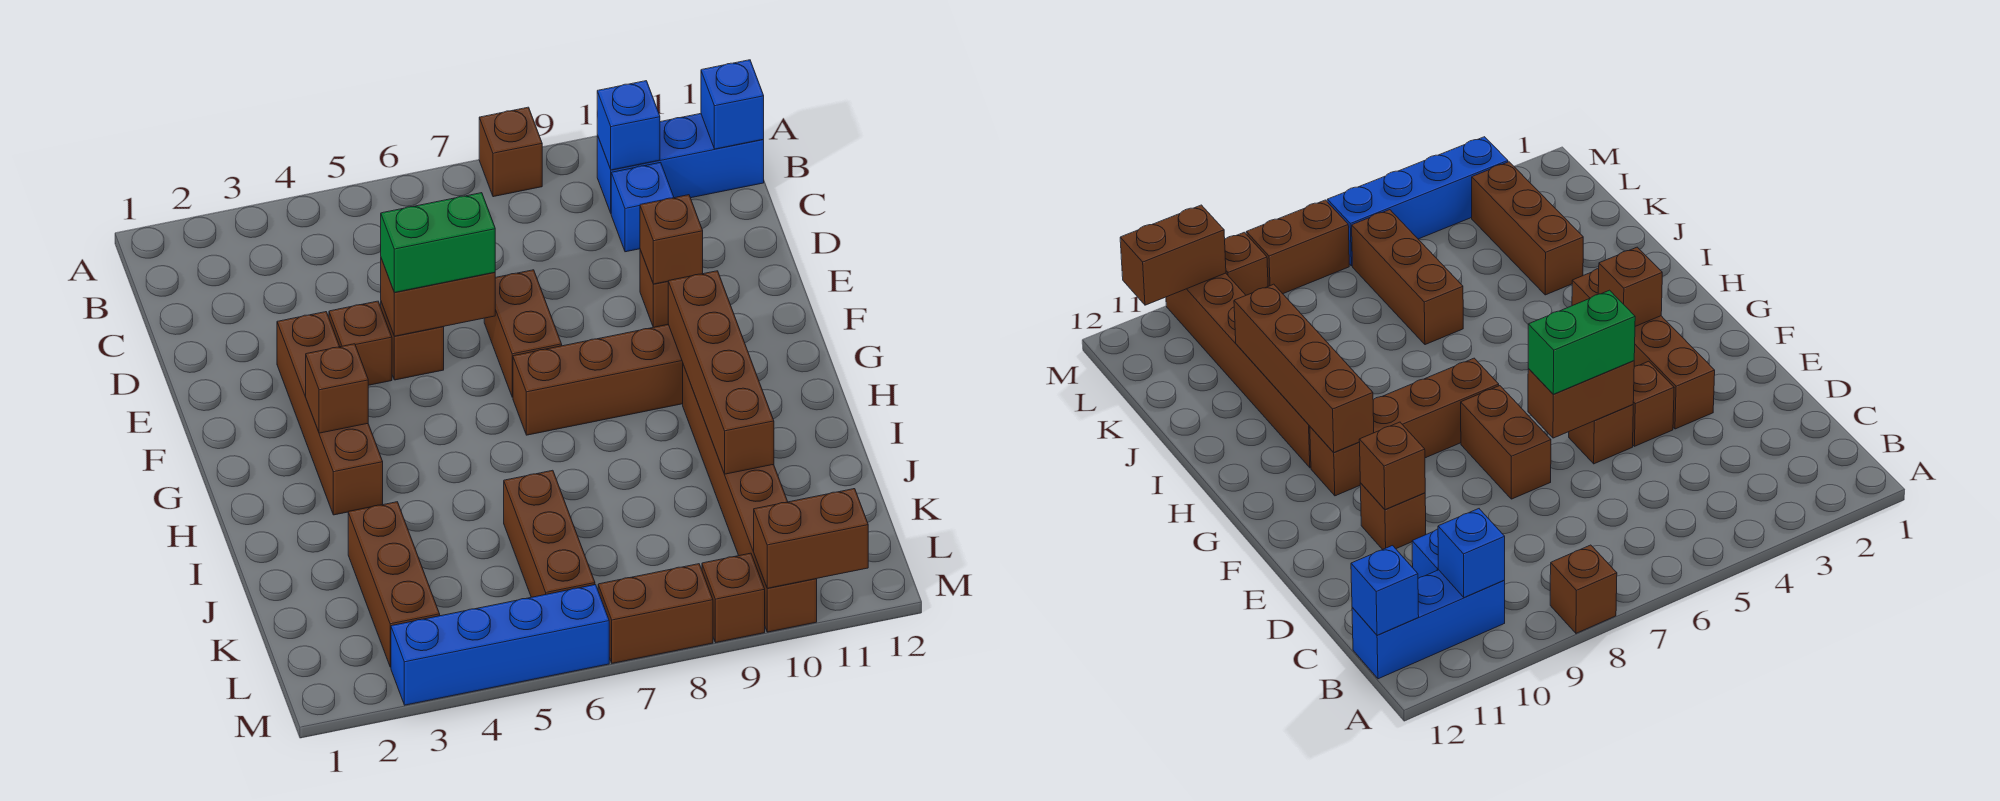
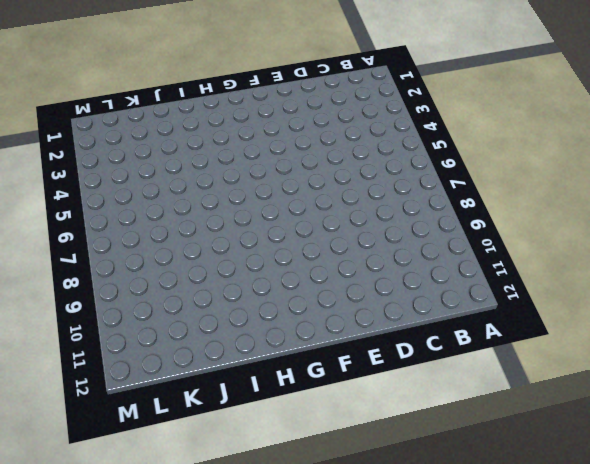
none -> brown 1x1 brick [479,107,542,197]
none -> blue 1x3 brick [597,114,764,213]
none -> blue 1x1 brick [611,162,674,252]

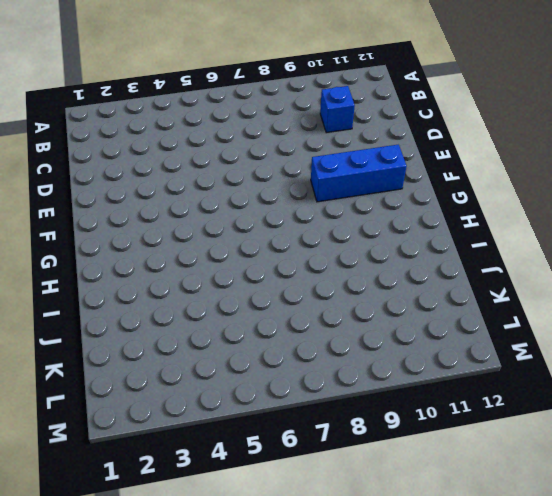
blue 1x3 brick [311,145,407,202] -> blue 1x3 brick moved to [597,114,764,213]
none -> brown 1x1 brick [479,107,542,197]
none -> brown 1x4 brick [277,312,383,515]
none -> brown 1x1 brick [329,301,392,385]

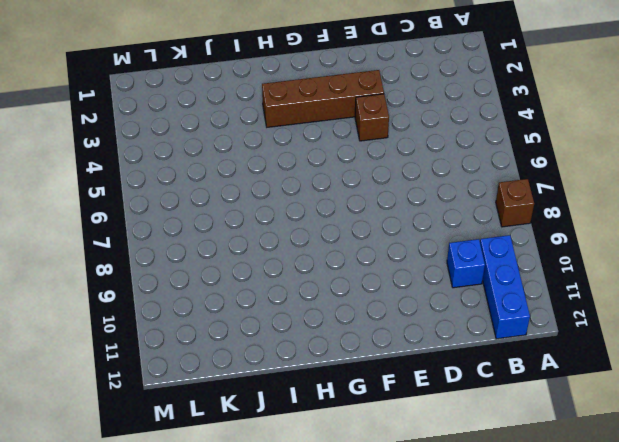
none -> brown 1x1 brick [381,302,444,380]
none -> brown 1x2 brick [484,270,562,397]
none -> brown 1x1 brick [640,250,668,327]

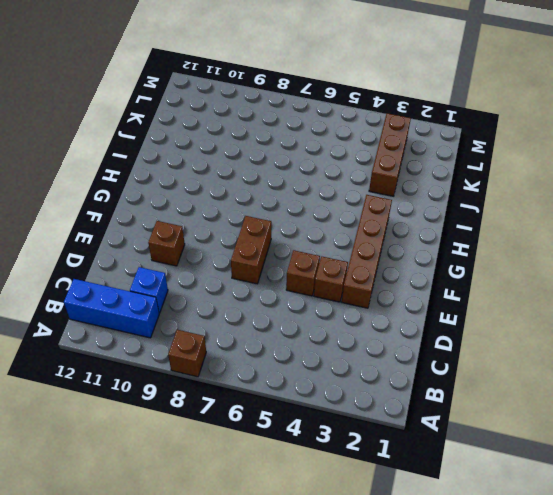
none -> brown 1x4 brick [513,325,683,435]
none -> brown 1x6 brick [683,365,817,632]
none -> brown 1x3 brick [504,470,595,597]

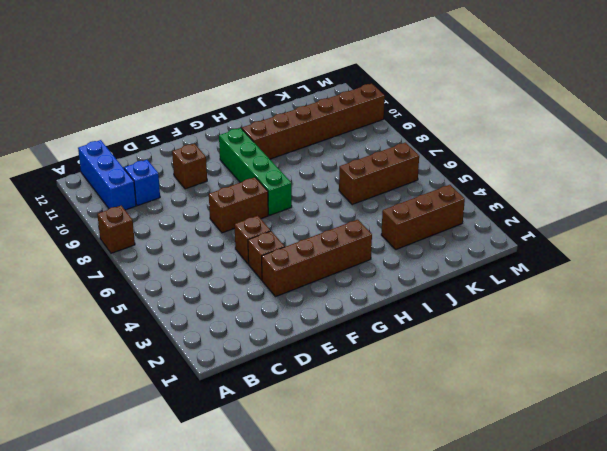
green 1x4 brick [219,128,292,215] -> brown 1x4 brick [513,325,683,435]
none -> blue 1x4 brick [391,585,609,705]
none -> brown 1x2 brick [598,564,713,663]
none -> brown 1x1 brick [702,553,765,642]

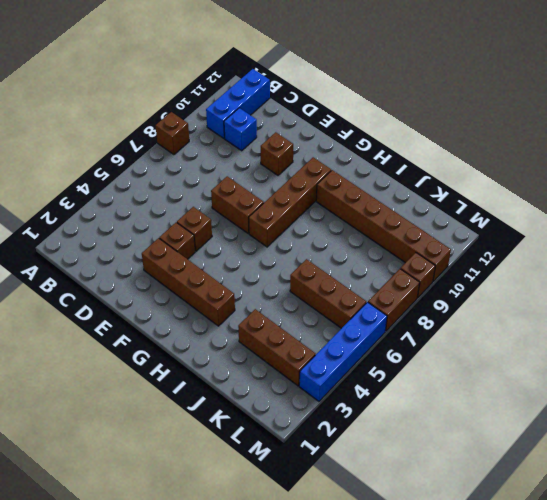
none -> blue 1x1 brick [597,81,660,170]
none -> blue 1x1 brick [701,60,764,149]
none -> brown 1x2 brick [381,259,495,336]

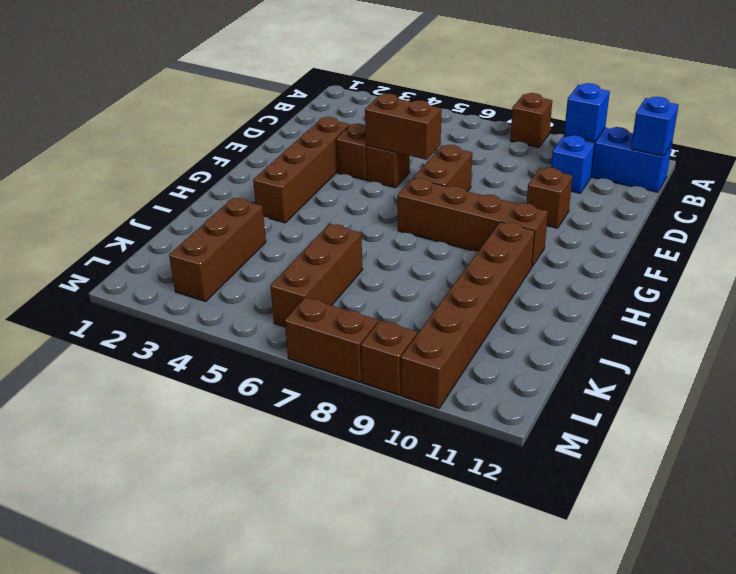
none -> blue 1x4 brick [391,585,609,705]
none -> brown 1x1 brick [640,195,703,284]
none -> brown 1x1 brick [306,344,368,433]

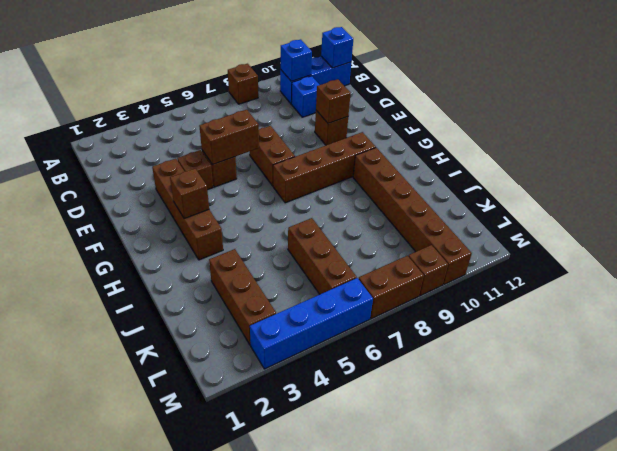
none -> brown 1x4 brick [668,271,774,474]
none -> brown 1x2 brick [754,489,868,588]
none -> green 1x2 brick [381,193,495,292]

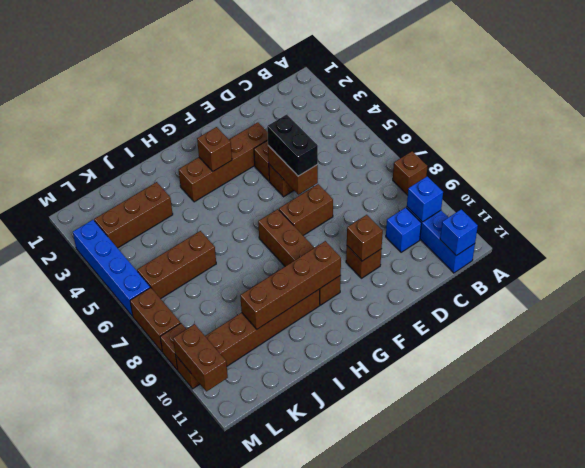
black 1x2 brick [267,114,318,176] -> green 1x2 brick [381,193,495,292]

